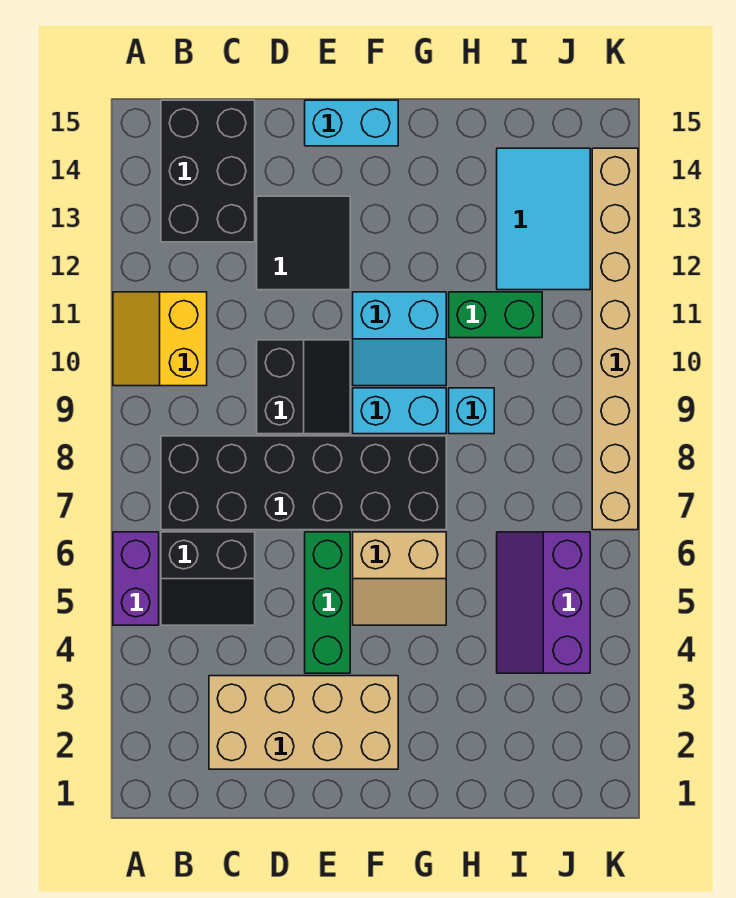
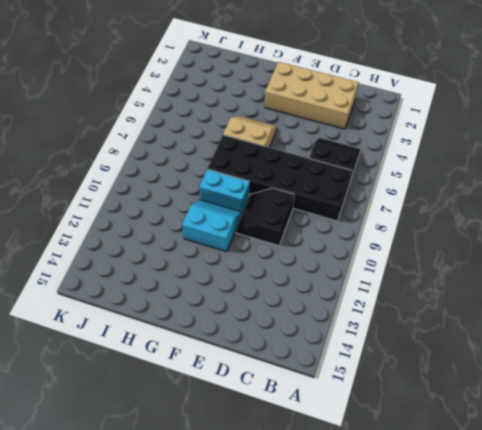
none -> purple 1x2 brick [113,532,159,625]
none -> yellow 2x2 slope [113,292,207,386]
none -> black 2x3 brick [161,100,255,242]

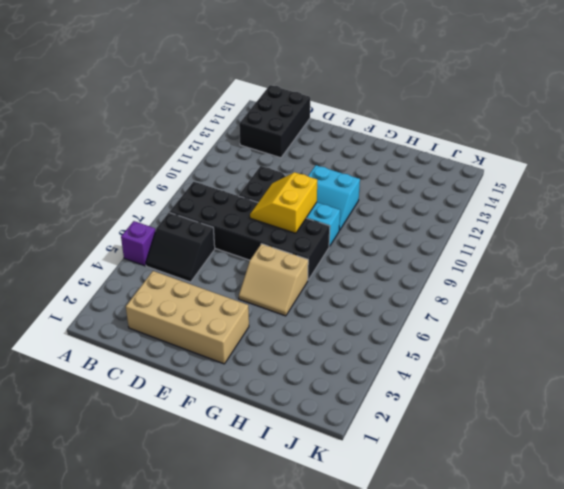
purple 1x1 brick [121,221,155,266] -> purple 1x2 brick [113,532,159,625]
yellow 2x2 slope [250,172,317,233] -> yellow 2x2 slope moved to [113,292,207,386]
none -> black 2x2 tile [257,196,350,290]
none -> green 1x3 brick [305,532,350,673]
none -> cyan 1x2 brick [305,100,398,146]

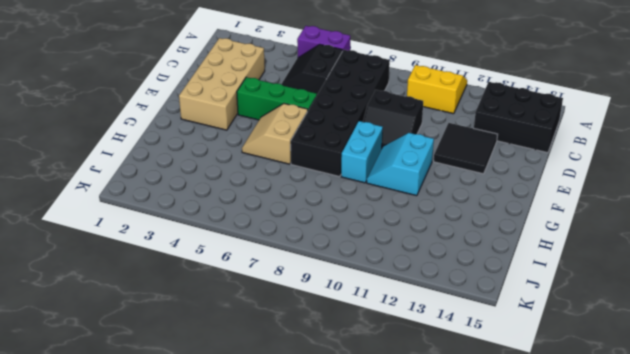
none -> cyan 1x2 brick [305,100,398,146]
none -> cyan 1x1 brick [449,388,494,434]
none -> green 1x2 brick [449,292,542,338]

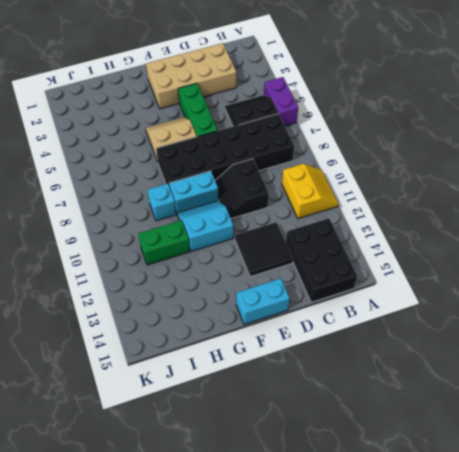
none -> purple 2x3 slope [497,532,590,673]
none -> cyan 2x3 tile [497,148,590,290]
none -> tan 1x8 brick [592,148,638,530]

